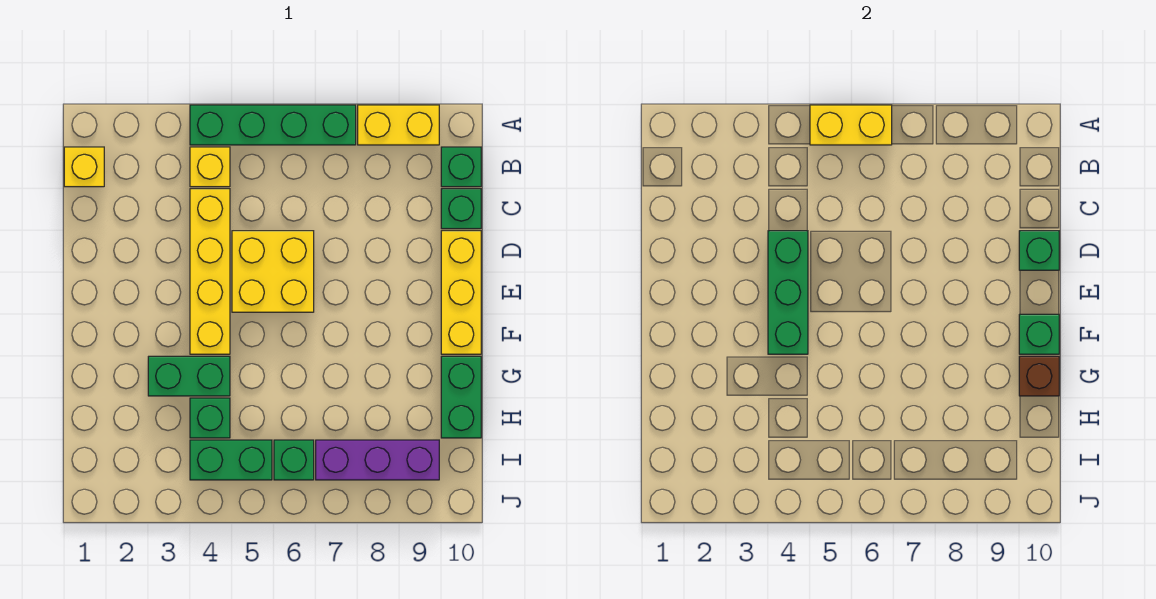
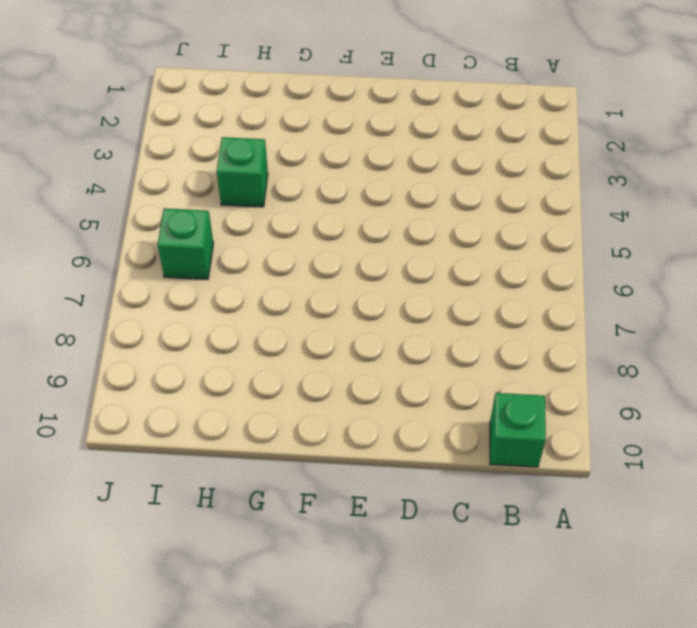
none -> green 1x4 brick [190,105,356,145]
none -> yellow 1x2 brick [358,105,439,145]
none -> yellow 1x1 brick [64,147,104,187]

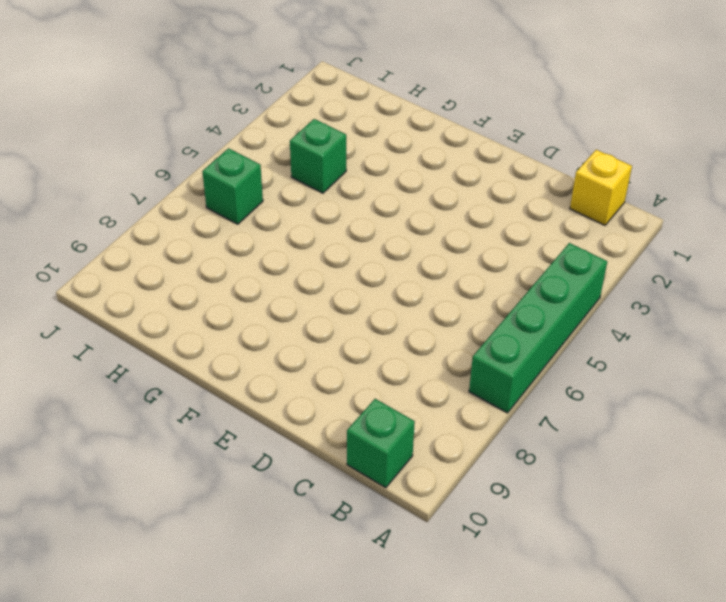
none -> yellow 1x2 brick [358,105,439,145]
none -> yellow 1x1 brick [190,147,230,187]
none -> yellow 1x4 brick [190,189,230,354]

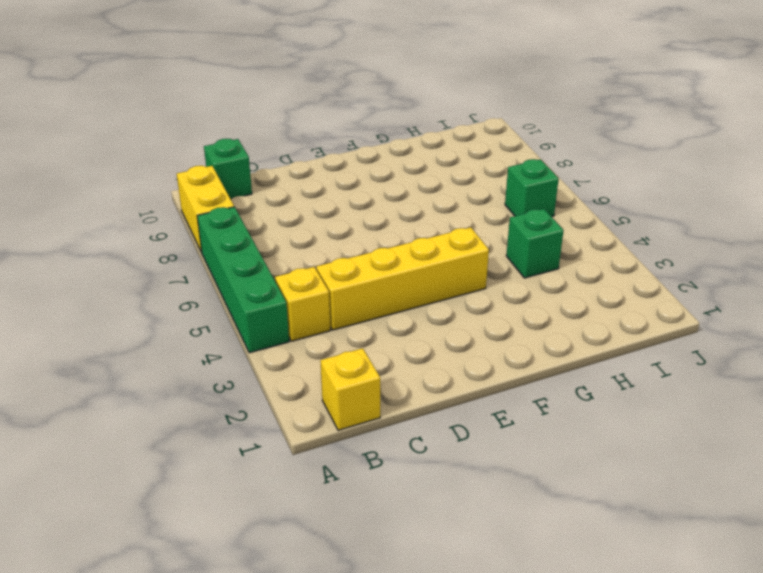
none -> green 1x1 brick [441,189,481,229]
none -> yellow 2x2 brick [232,231,314,312]
none -> yellow 1x3 brick [441,231,481,354]

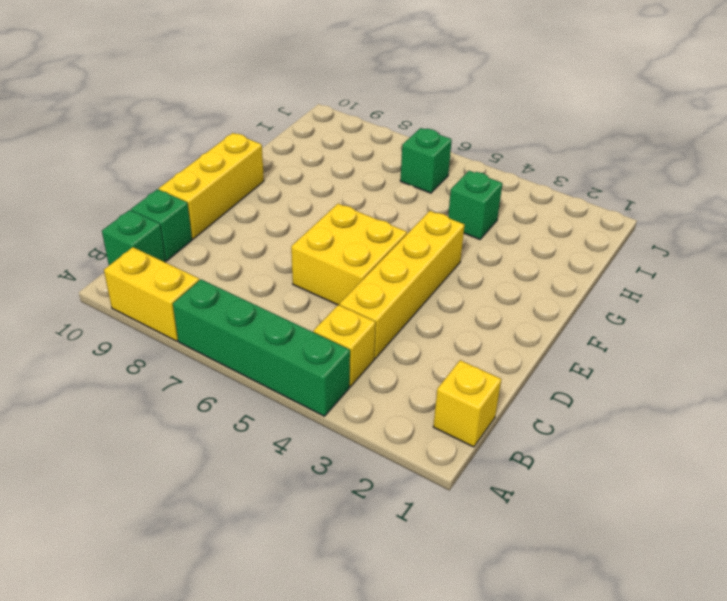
none -> green 1x2 brick [148,356,230,396]
none -> green 1x2 brick [441,356,481,438]
none -> green 1x2 brick [190,440,272,480]

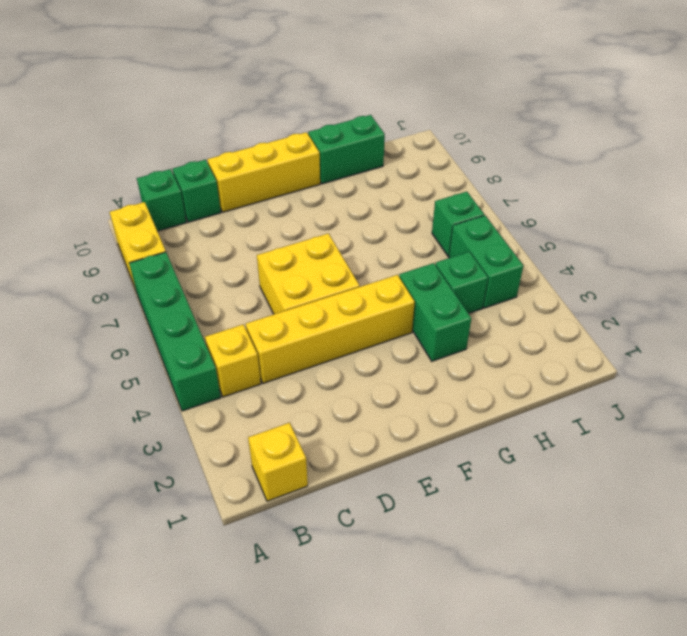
none -> purple 1x3 brick [316,440,439,480]
none -> yellow 1x2 brick [810,105,892,145]
none -> green 1x3 brick [768,231,808,354]

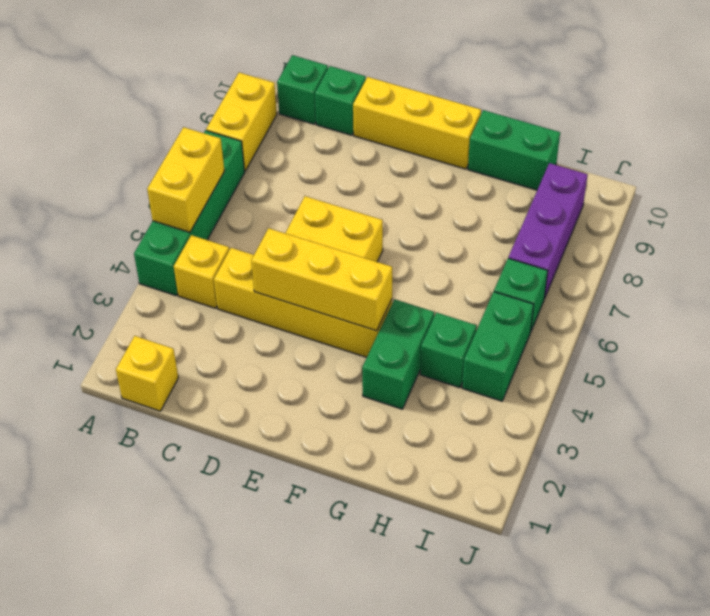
yellow 1x3 brick [251,228,392,331] -> green 1x3 brick [768,231,808,354]
none -> green 1x1 brick [1019,231,1059,270]
none -> green 1x1 brick [1019,314,1059,354]
none -> brown 1x1 brick [1019,356,1059,396]

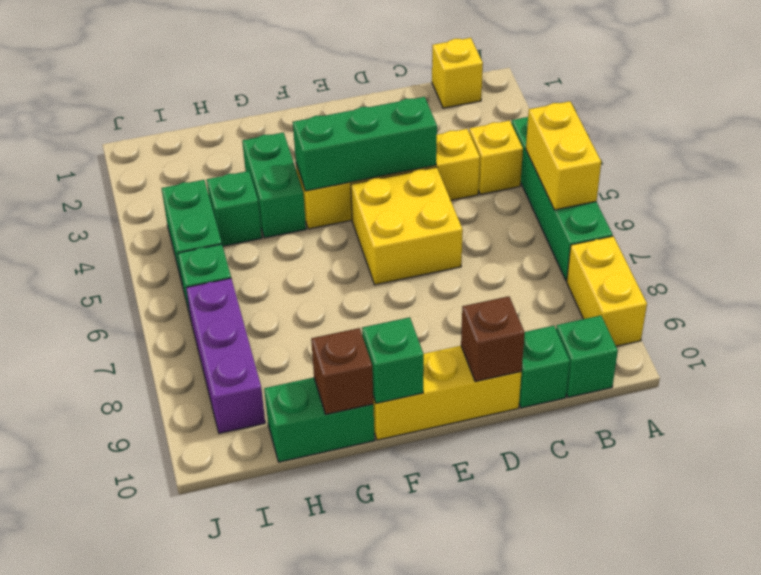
brown 1x1 brick [461,296,525,382] -> green 1x1 brick [1019,231,1059,270]

